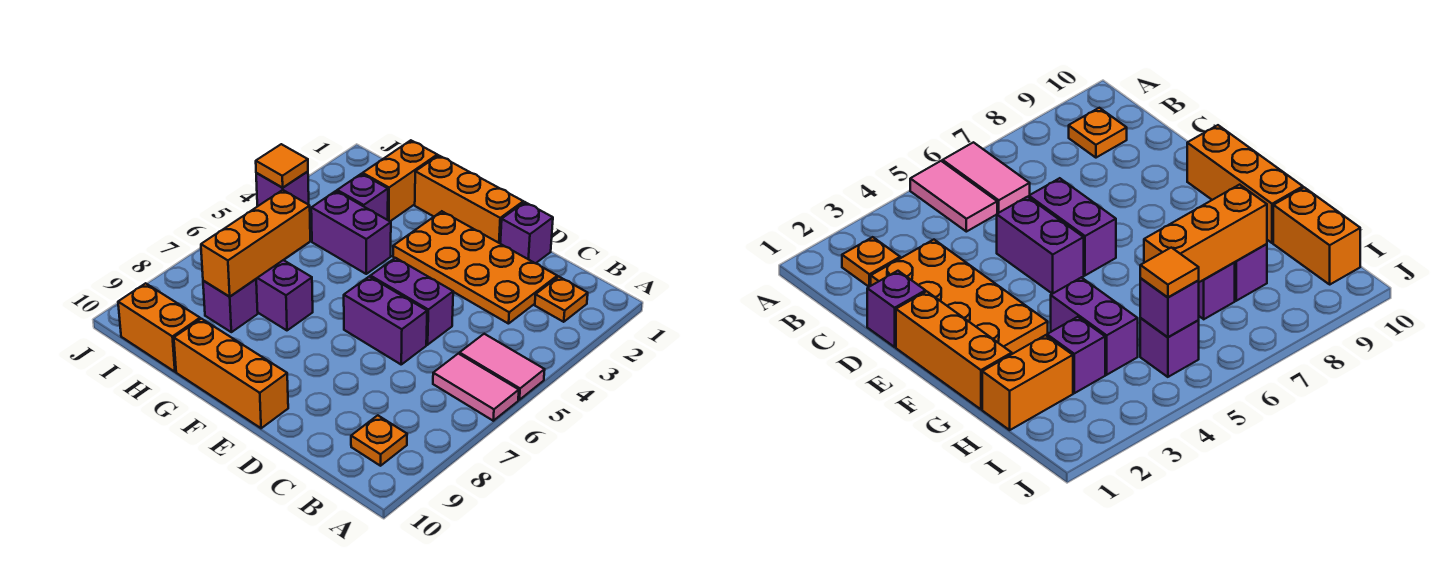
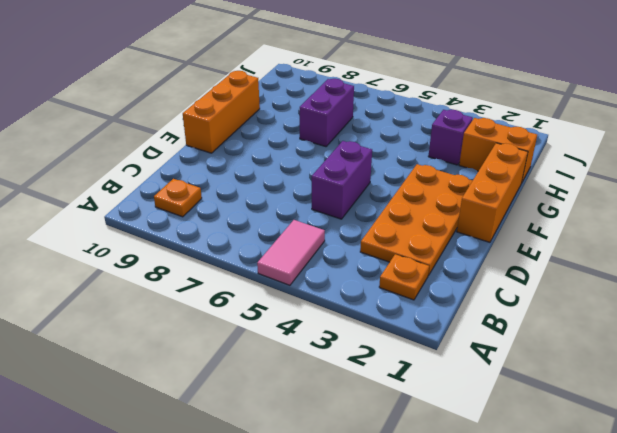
none -> pink 1x2 tile [433,354,519,421]
none -> purple 1x1 brick [500,202,553,263]
none -> purple 1x2 brick [344,277,427,364]

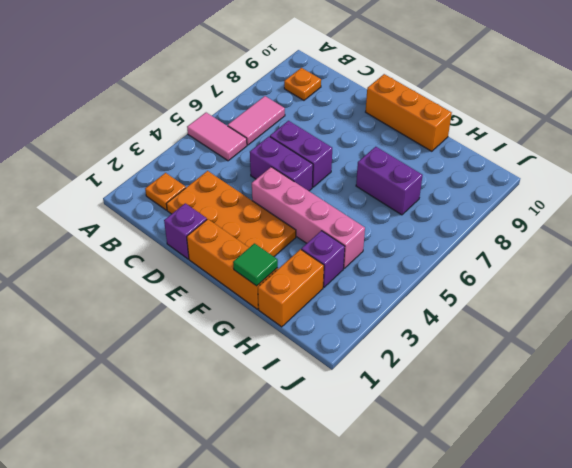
pink 1x2 tile [228,96,285,145] -> pink 1x2 tile turned to [433,354,519,421]
pink 1x4 brick [252,167,365,268] -> purple 1x2 brick [311,191,391,274]
green 1x1 tile [233,243,278,286] -> none
none -> purple 1x1 brick [203,279,258,332]
none -> orange 1x2 brick [118,283,200,372]
none -> purple 1x1 brick [1140,318,1199,377]

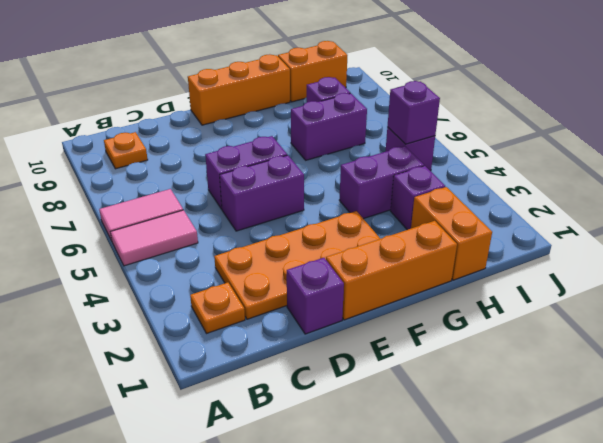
none -> orange 1x3 brick [201,190,310,296]
none -> orange 1x1 tile [256,144,308,188]

